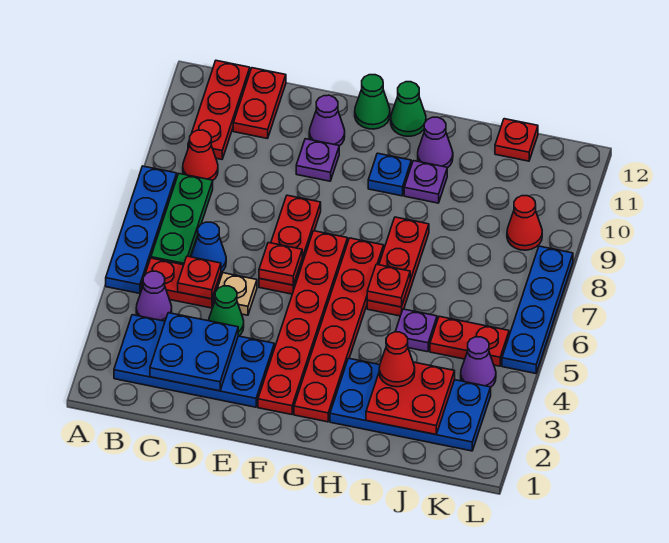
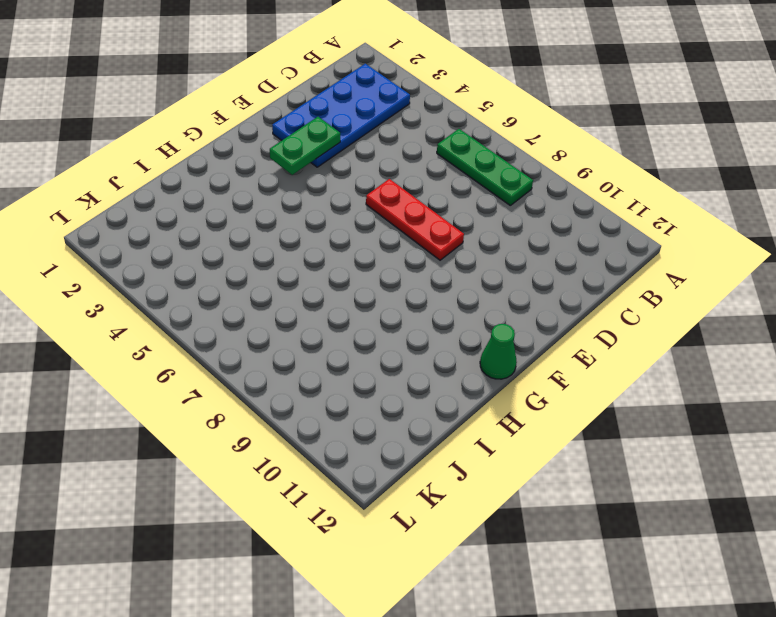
green 1x2 plate [270,117,340,175] -> none
none -> blue 1x4 plate [106,166,177,294]
none -> purple 1x1 cone [136,271,172,321]
none -> red 1x2 plate [142,258,221,308]
none -> red 1x1 cone [183,130,218,180]

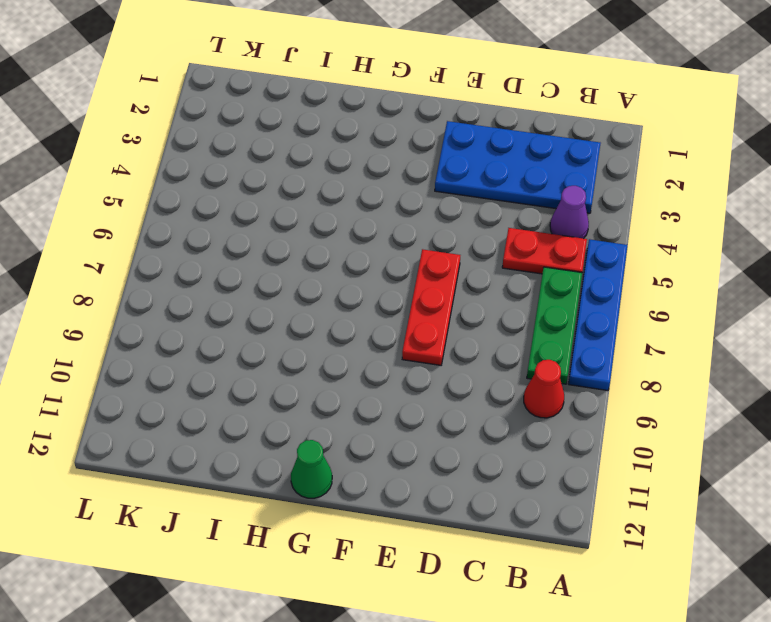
none -> red 1x3 plate [188,61,250,159]
none -> blue 1x1 cone [191,222,226,272]
none -> red 1x2 plate [233,68,286,139]
none -> green 1x1 cone [209,286,244,336]

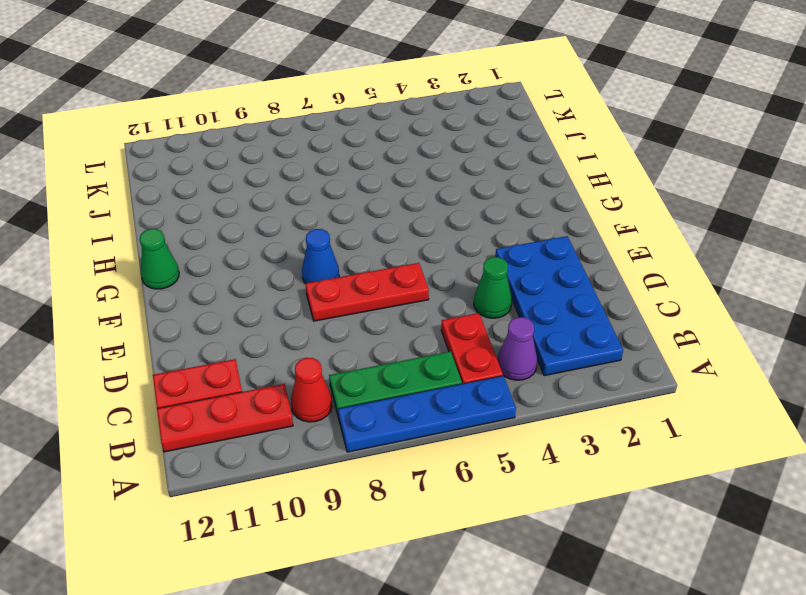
blue 1x1 cone [302,229,339,283] -> blue 1x1 cone moved to [191,222,226,272]
none -> tan 1x1 plate [214,273,257,315]
none -> purple 1x1 plate [296,139,339,181]
none -> purple 1x1 cone [309,95,345,146]
none -> red 1x6 plate [258,231,348,415]

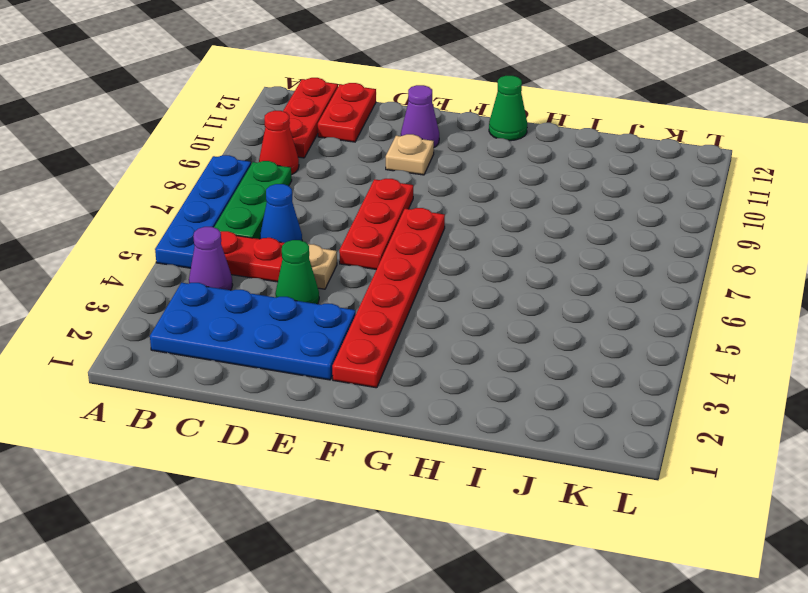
tan 1x1 plate [386,134,434,175] -> purple 1x1 plate [296,139,339,181]
none -> green 1x1 cone [355,75,390,129]
none -> red 1x6 plate [294,238,384,422]
none -> blue 1x1 plate [368,153,411,196]
none -> blue 2x4 plate [330,358,491,451]

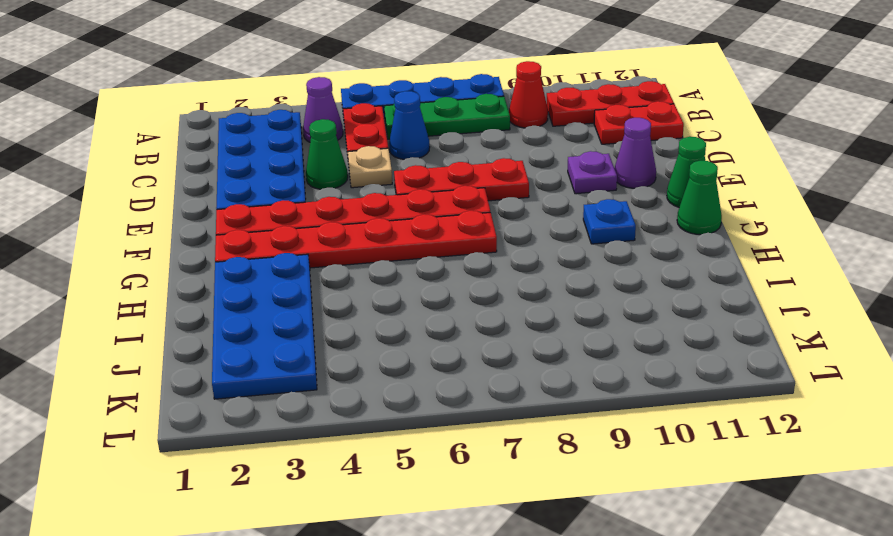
none -> red 1x3 plate [367,217,429,316]
none -> purple 1x1 plate [404,161,447,203]
none -> purple 1x1 cone [418,117,453,168]
none -> purple 1x1 plate [395,309,437,352]

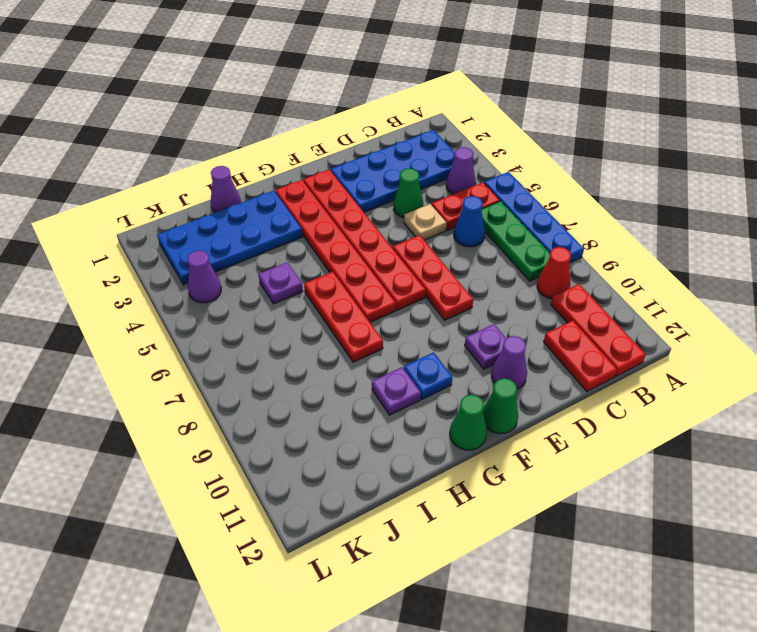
purple 1x1 cone [211,166,241,213] -> purple 1x1 cone moved to [418,117,453,168]
none -> red 1x2 plate [430,316,509,366]
none -> red 1x1 plate [495,119,538,161]
none -> red 1x1 cone [507,196,542,250]
none -> blue 1x4 plate [502,246,573,373]

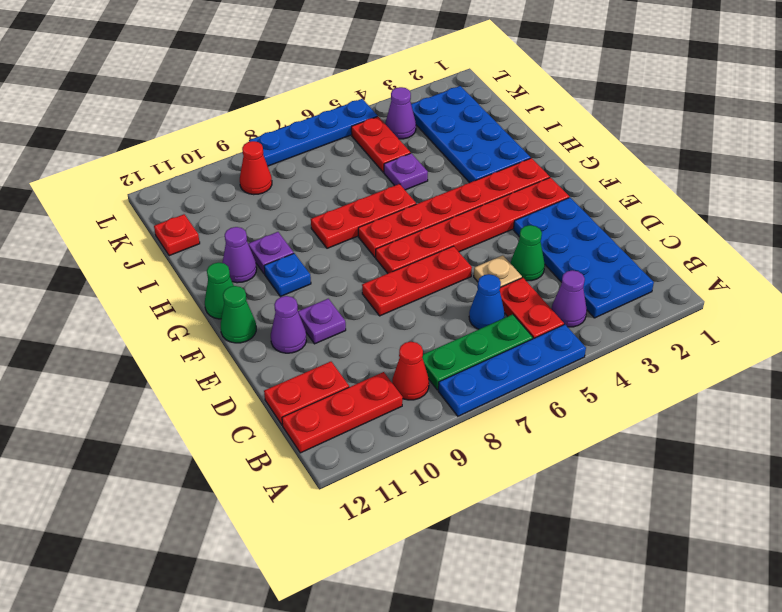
none -> blue 2x2 plate [150,313,238,391]
none -> red 1x1 plate [178,256,221,299]
none -> red 1x1 plate [259,243,302,285]
none -> red 1x1 plate [367,264,410,307]

